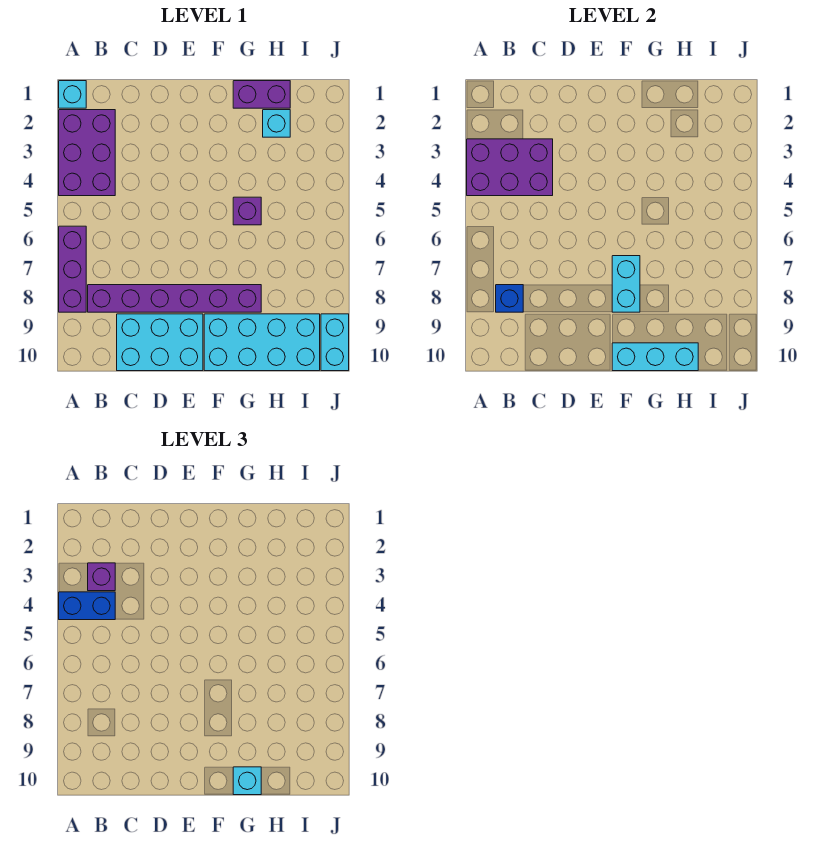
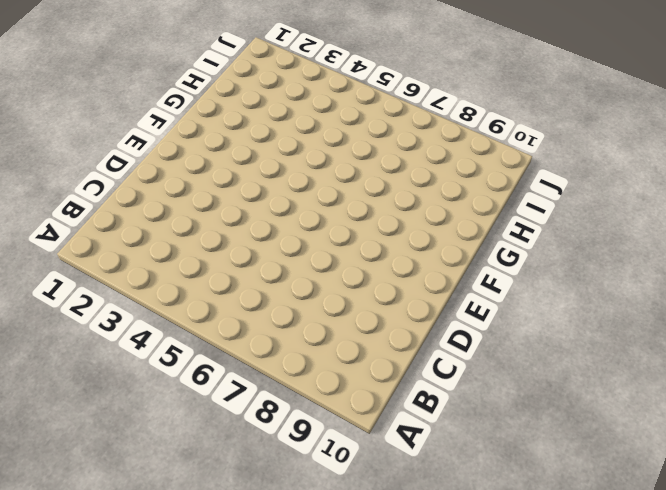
none -> cyan 1x1 brick [59,81,86,108]
none -> purple 2x3 brick [59,110,115,196]
none -> purple 1x3 brick [59,226,86,312]

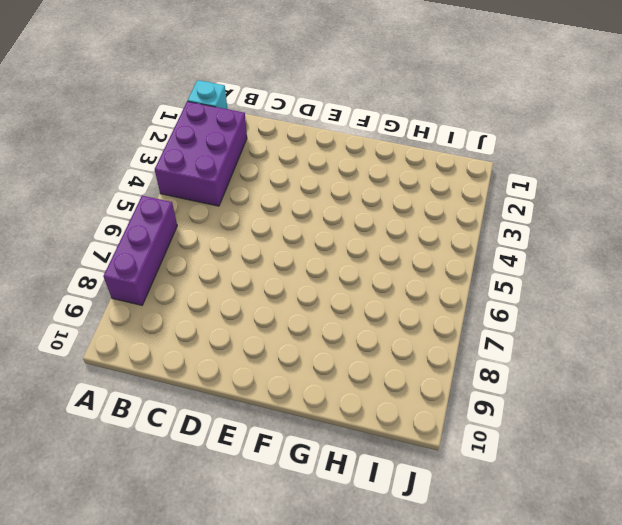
none -> purple 1x6 brick [88,285,261,312]
none -> cyan 2x3 brick [117,314,203,371]
none -> cyan 2x4 brick [204,314,320,371]

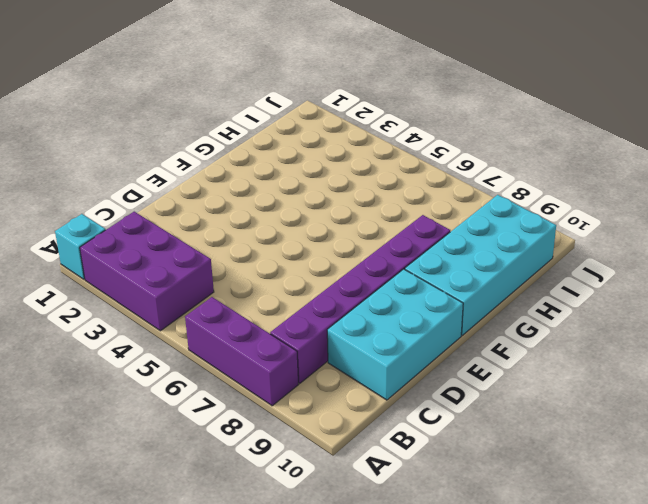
none -> purple 1x2 brick [233,81,290,108]
none -> purple 1x1 brick [233,197,261,225]
none -> cyan 1x1 brick [263,110,290,137]

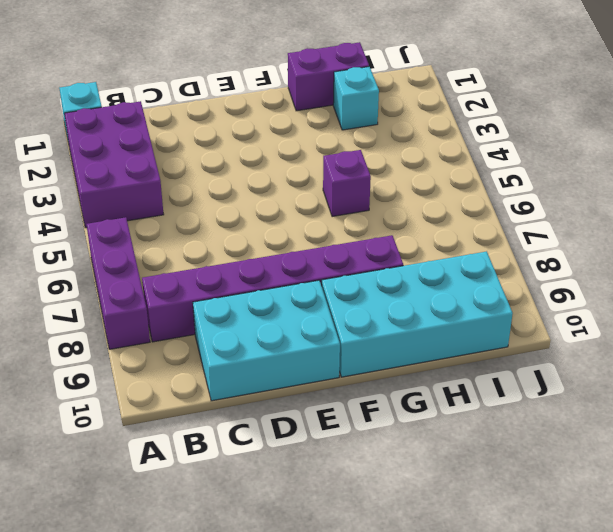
none -> cyan 1x2 brick [321,314,349,371]
none -> purple 2x3 brick [467,139,553,196]
none -> blue 1x1 brick [496,285,523,312]

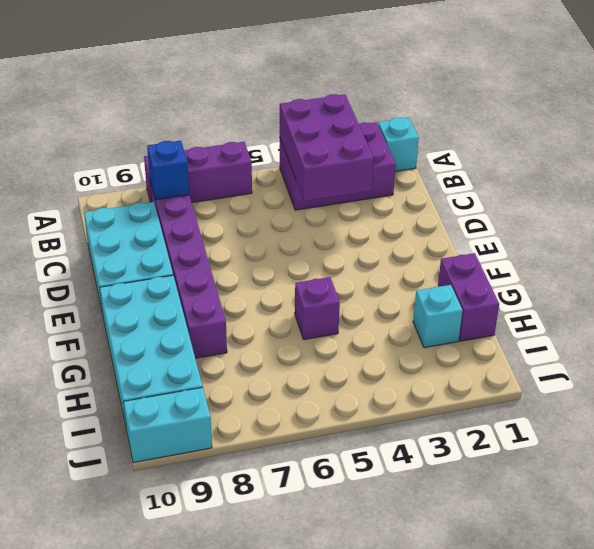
none -> cyan 1x2 brick [612,256,640,312]
none -> cyan 1x3 brick [612,343,698,371]
none -> blue 1x2 brick [59,592,115,620]

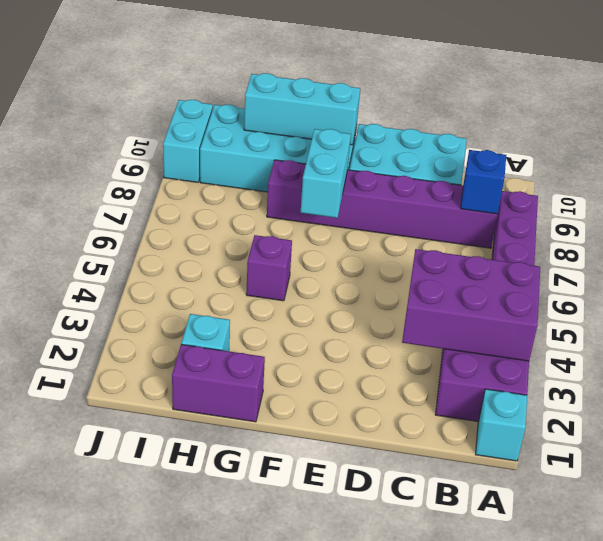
none -> blue 1x2 brick [59,592,115,620]
none -> purple 1x1 brick [88,563,115,591]
none -> cyan 1x1 brick [233,767,261,795]

